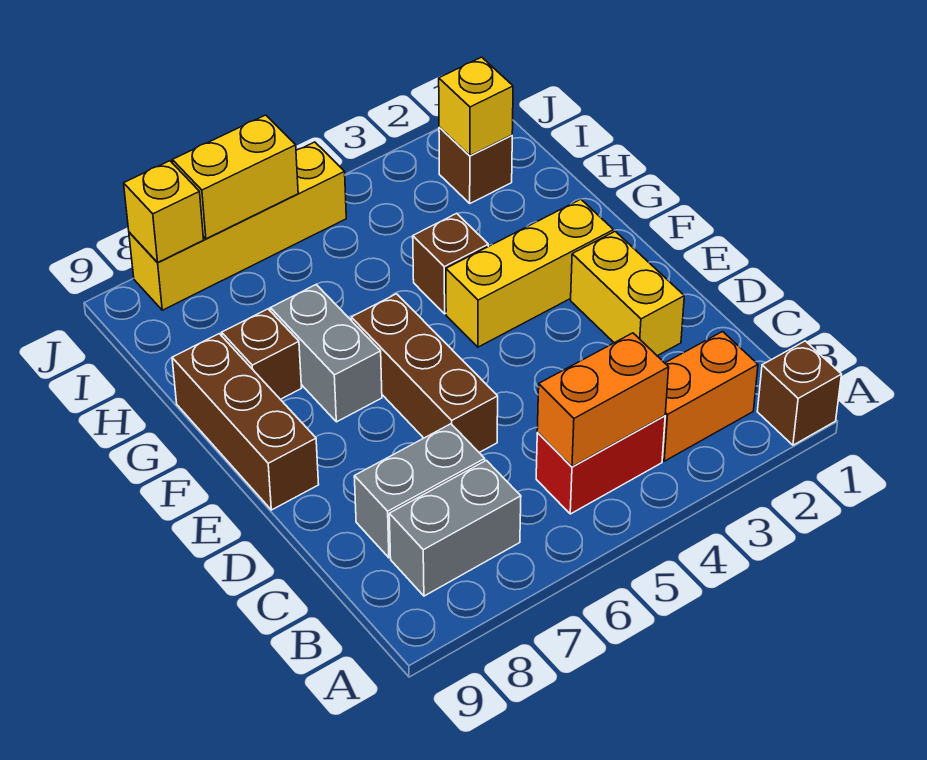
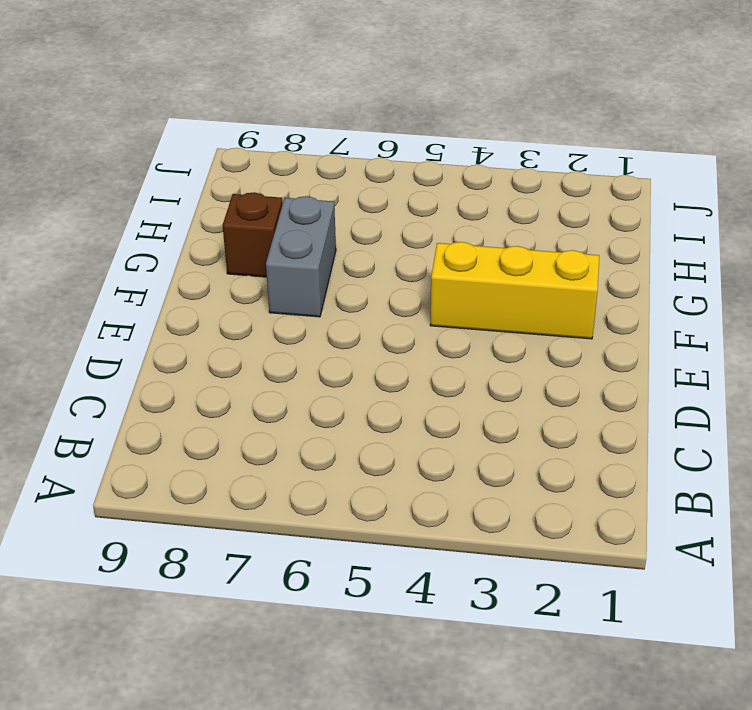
none -> brown 1x1 brick [757,341,842,445]
none -> orange 1x2 brick [662,332,758,461]
none -> red 1x2 brick [536,416,665,514]

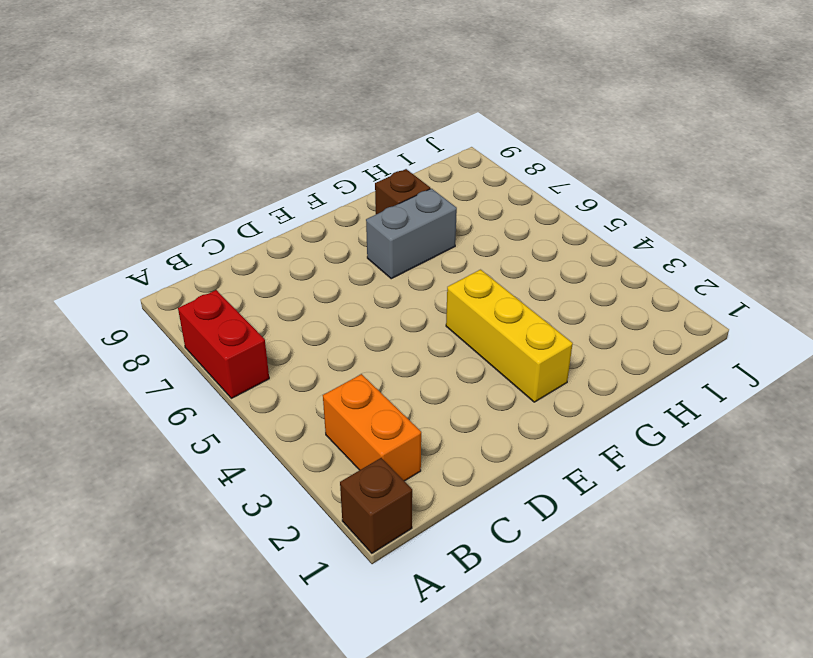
red 1x2 brick [178,290,269,398] -> red 1x2 brick moved to [536,416,665,514]
none -> grey 1x2 brick [389,460,521,596]
none -> grey 1x2 brick [354,424,485,558]
none -> yellow 1x2 brick [571,231,684,356]

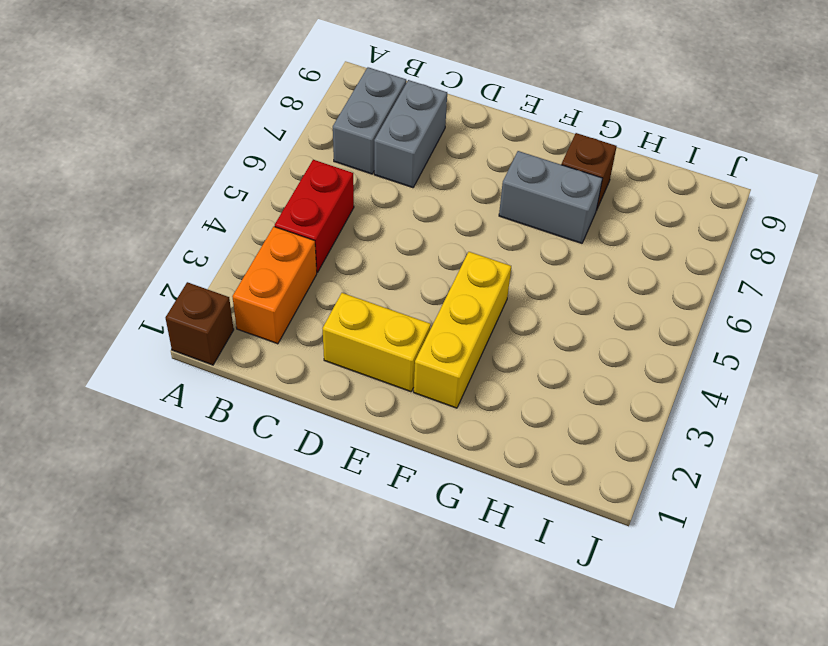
none -> brown 1x3 brick [351,294,498,453]
none -> brown 1x3 brick [172,334,319,510]
none -> brown 1x1 brick [413,213,488,314]

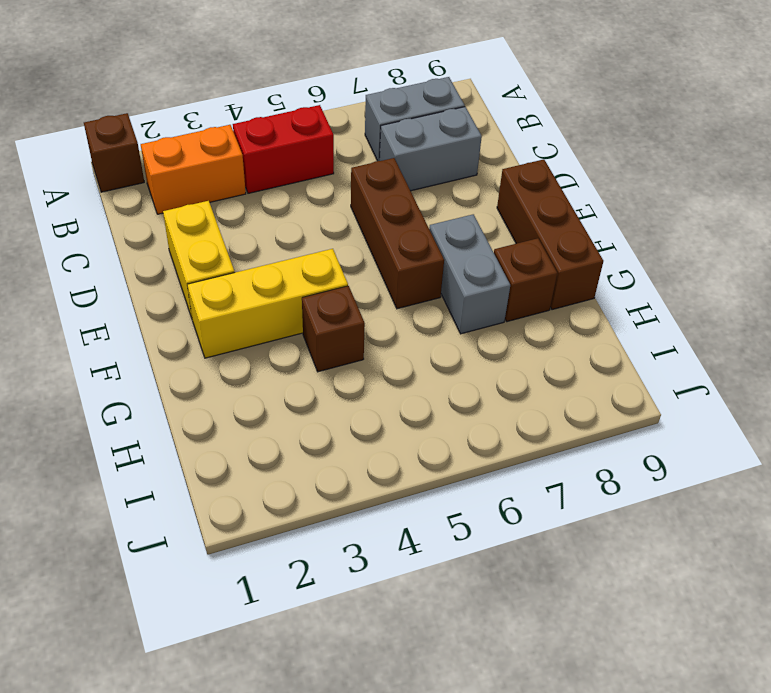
none -> brown 1x1 brick [439,127,512,203]
none -> yellow 1x4 brick [129,142,346,310]
none -> orange 1x2 brick [537,333,669,467]

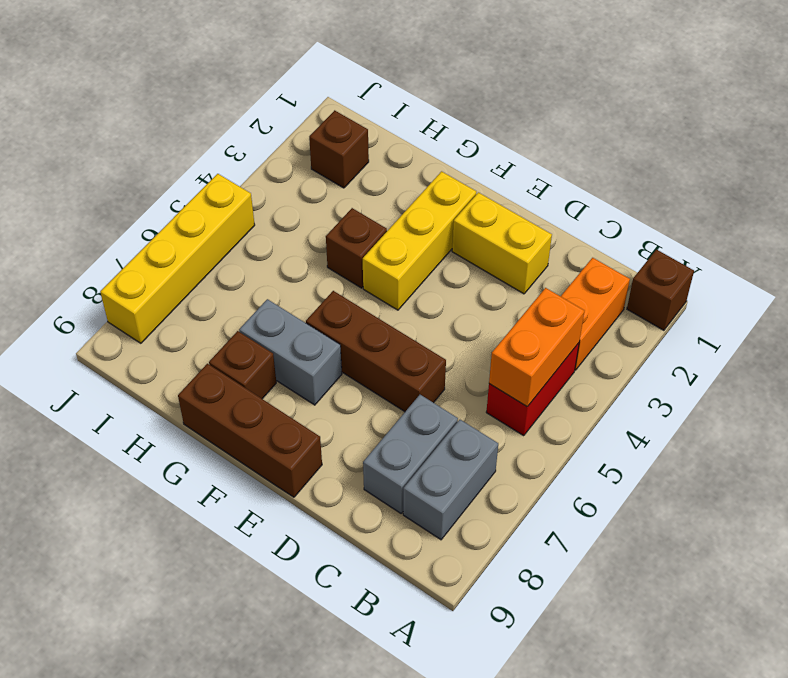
none -> yellow 1x1 brick [439,57,513,156]
none -> yellow 1x2 brick [172,115,298,239]
none -> yellow 1x1 brick [124,161,204,263]

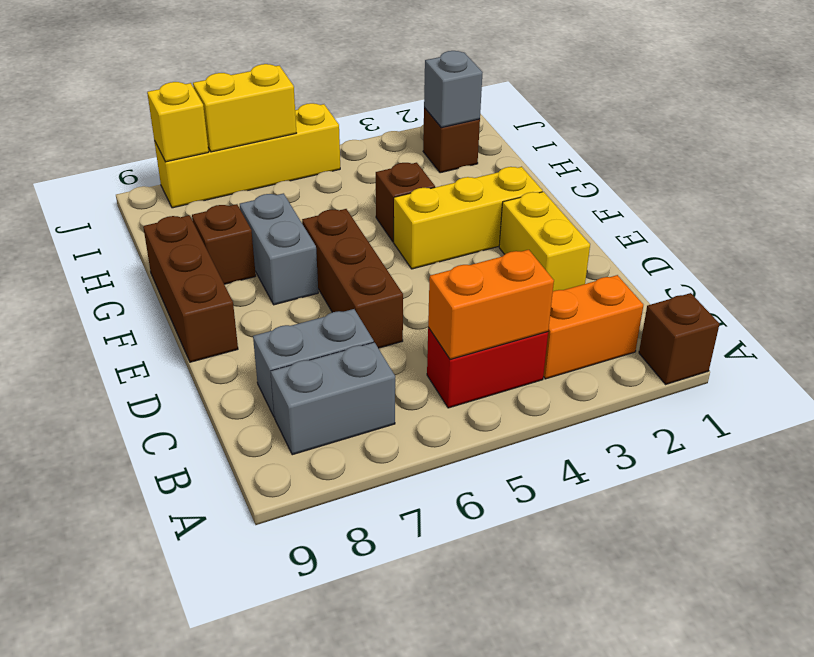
grey 1x1 brick [424,51,483,128] -> yellow 1x1 brick [439,57,513,156]

